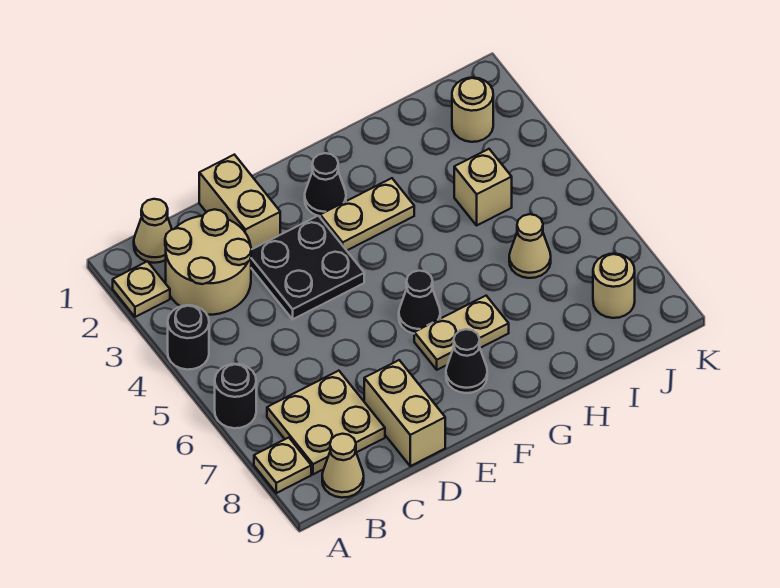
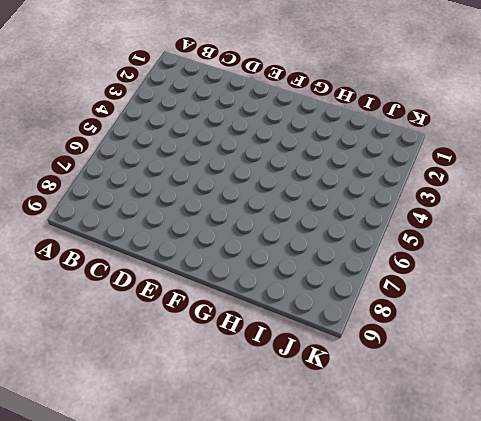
none -> tan 1x1 plate [113,261,170,317]
none -> black 1x1 round brick [168,305,209,370]
none -> black 1x1 round brick [215,364,256,428]

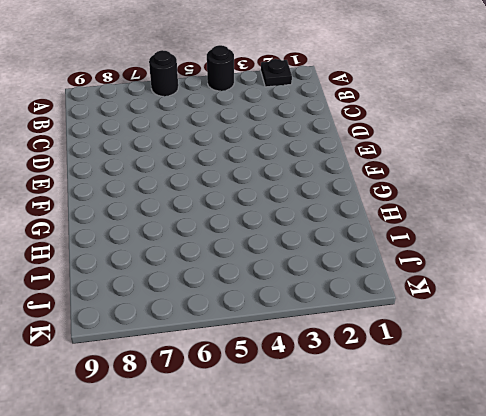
black 1x1 plate [261,59,292,87] -> tan 1x1 plate [113,261,170,317]
none -> tan 1x1 plate [254,438,311,493]
none -> tan 1x1 cone [134,199,172,263]
none -> tan 2x2 round brick [165,209,252,315]

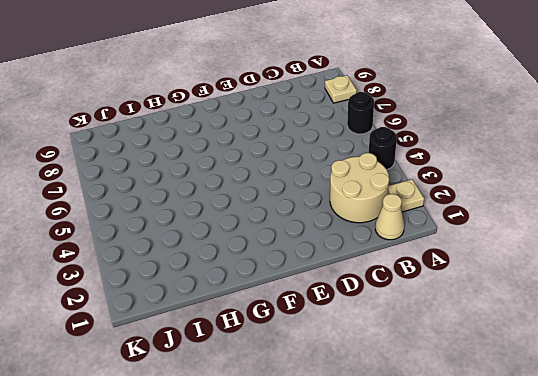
none -> tan 2x2 plate [267,371,385,474]
none -> tan 1x1 cone [322,434,364,498]
none -> tan 1x2 brick [199,155,280,249]

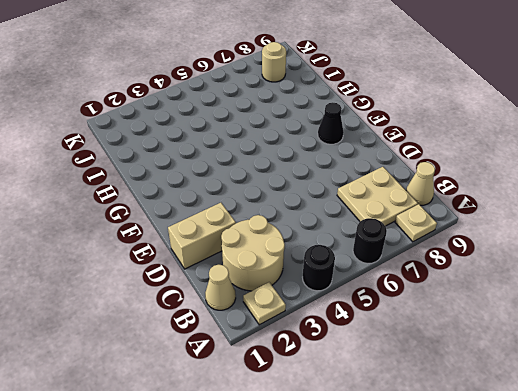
none -> black 2x2 plate [251,216,364,319]
none -> tan 1x2 brick [364,360,445,466]
none -> black 1x1 cone [305,153,346,216]

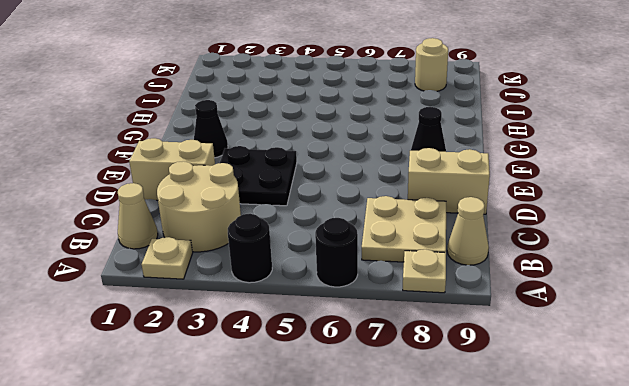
none -> tan 1x2 plate [320,178,414,250]
none -> black 1x1 cone [399,271,440,334]
none -> tan 1x2 plate [414,296,509,370]

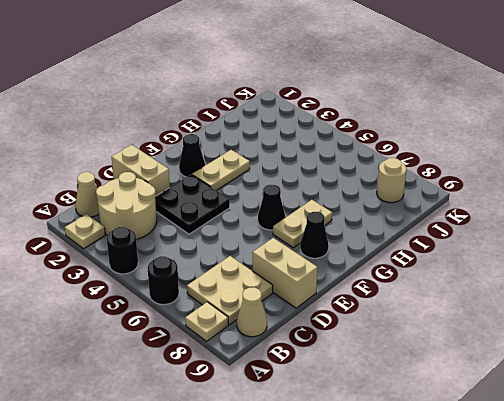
none -> tan 1x1 brick [454,149,512,225]
none -> tan 1x1 cone [509,214,551,278]
none -> tan 1x1 round brick [452,78,493,142]

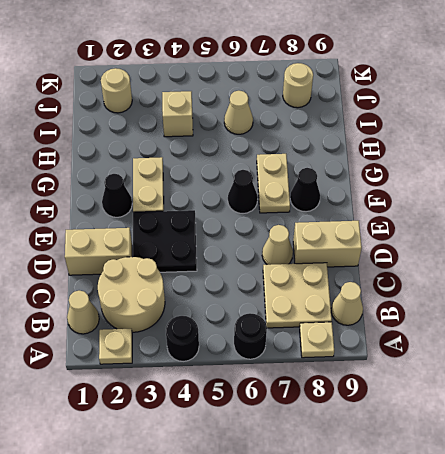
tan 1x1 cone [262,225,293,265] -> none

